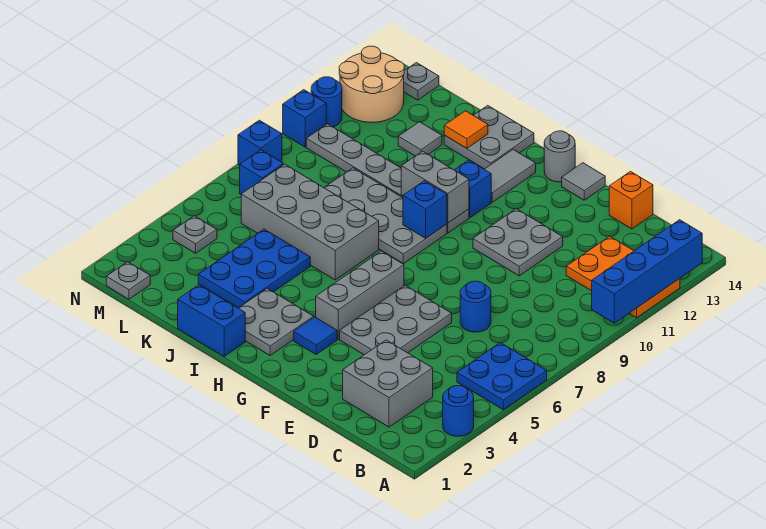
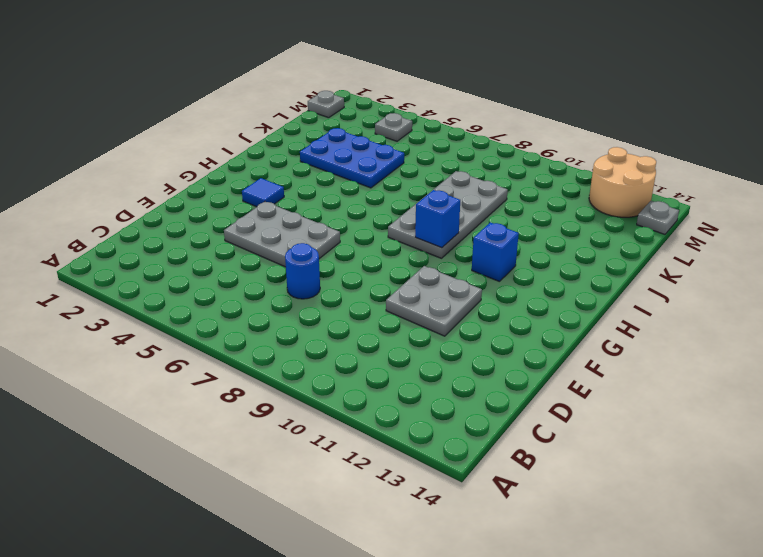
none -> blue 1x1 round brick [443,386,474,436]
none -> blue 2x2 plate [457,343,547,410]
none -> orange 2x3 plate [566,236,680,318]
none -> grey 2x2 brick [343,340,433,427]

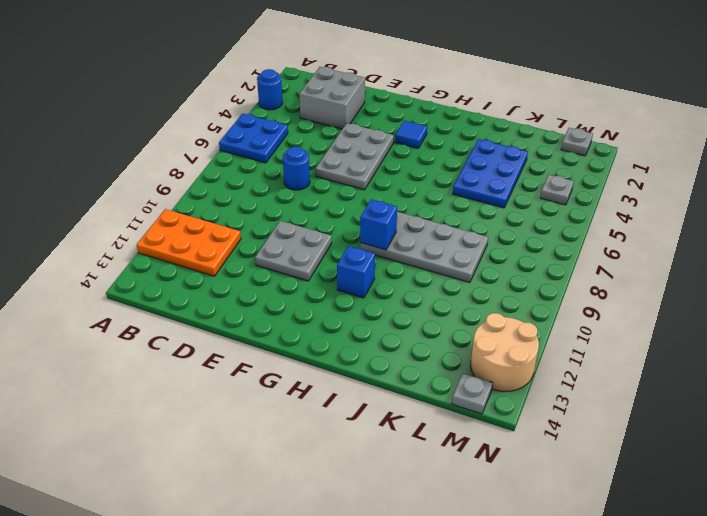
none -> orange 1x1 brick [609,172,653,229]
none -> grey 1x1 tile [562,163,605,200]
none -> grey 1x3 brick [316,251,404,339]
none -> grey 1x1 round brick [544,131,575,182]

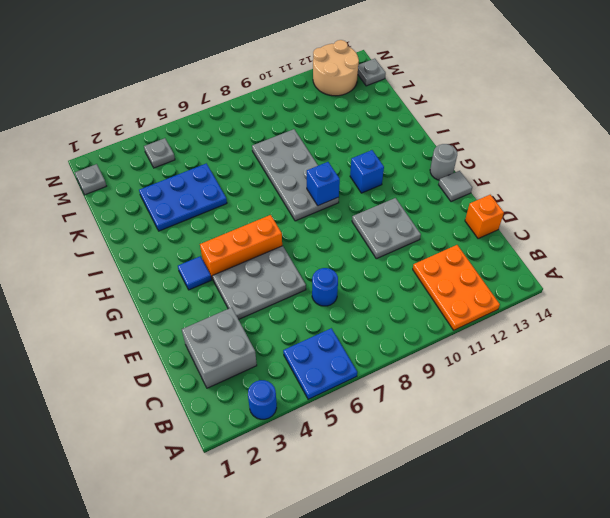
orange 1x3 brick [200,215,282,279] -> grey 1x3 brick [316,251,404,339]
none -> grey 2x2 plate [239,288,314,355]
none -> grey 1x6 plate [306,124,469,233]
none -> grey 1x2 tile [484,150,536,202]
none -> blue 1x2 brick [178,285,245,356]

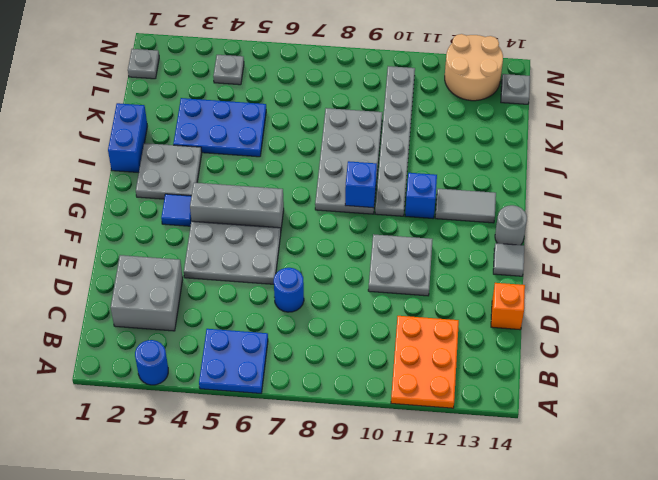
none -> grey 2x4 brick [241,164,379,280]
none -> grey 2x2 plate [444,106,534,169]
none -> grey 1x1 tile [398,122,442,156]
none -> blue 1x1 brick [240,150,283,194]

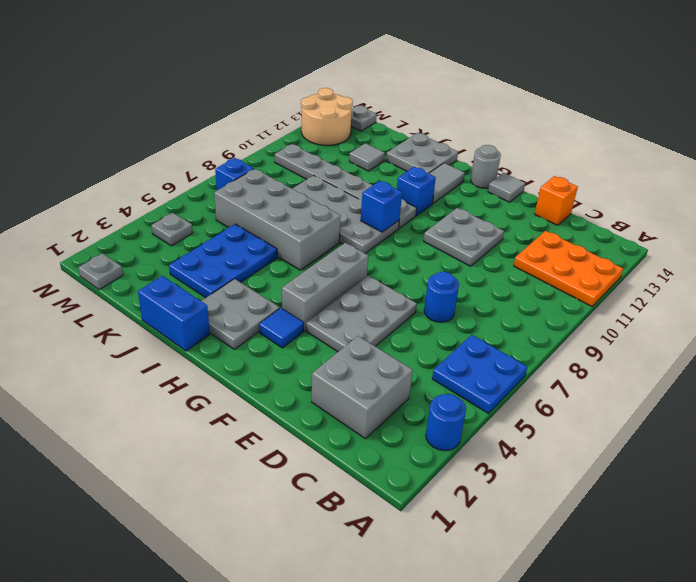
none -> blue 1x1 brick [238,120,282,165]
none -> blue 1x1 brick [283,90,326,147]
none -> blue 1x1 round brick [311,77,342,127]
none -> blue 1x4 brick [592,220,702,323]

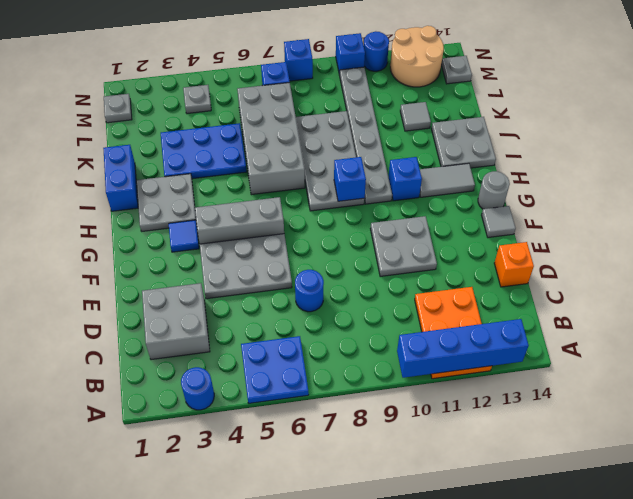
none -> grey 1x2 brick [401,151,469,223]
none -> orange 1x1 tile [444,111,488,148]

